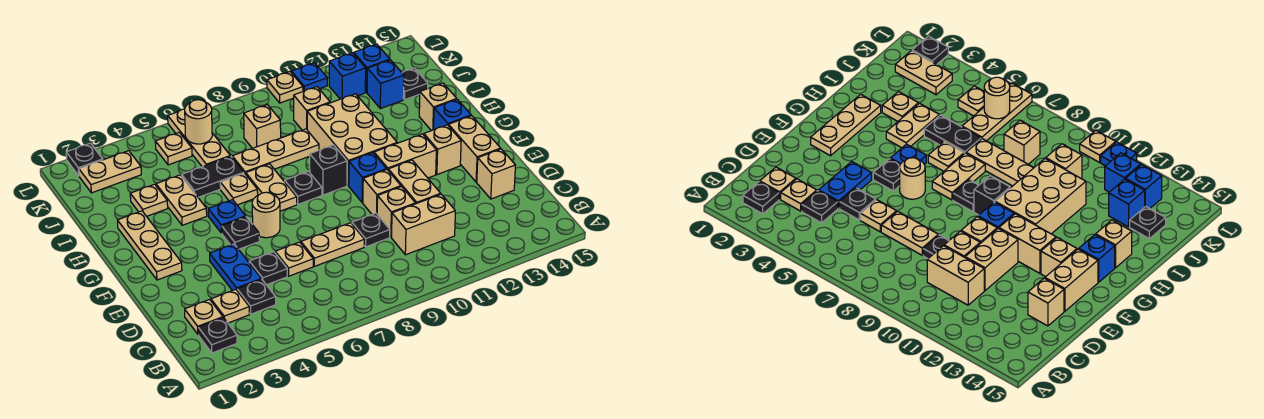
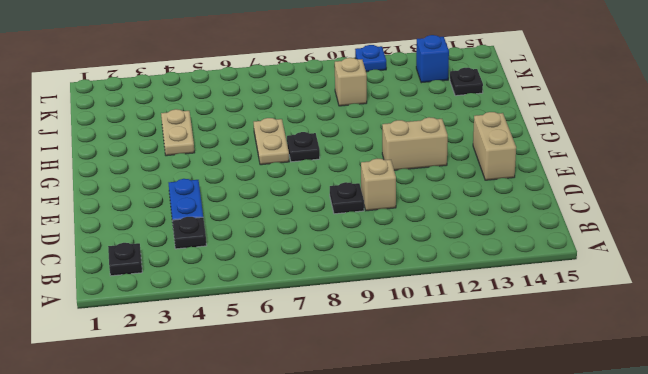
none -> tan 1x1 plate [185,300,223,334]
none -> tan 1x1 plate [211,289,249,323]
none -> tan 1x2 brick [392,194,455,255]
none -> black 1x1 plate [249,252,287,285]

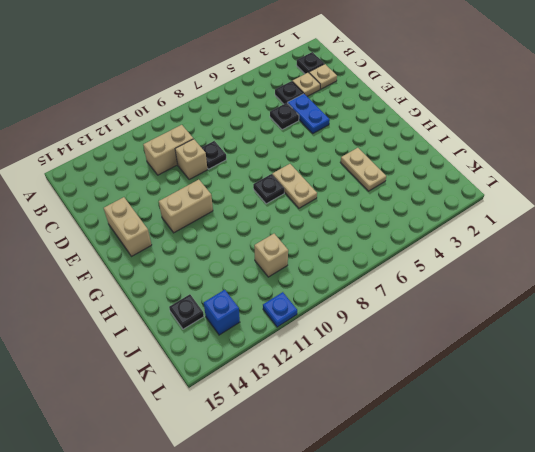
none -> tan 1x1 plate [275,242,313,276]
none -> tan 1x2 plate [301,223,364,266]
none -> tan 1x2 brick [388,160,441,204]
none -> tan 1x1 brick [477,149,515,199]

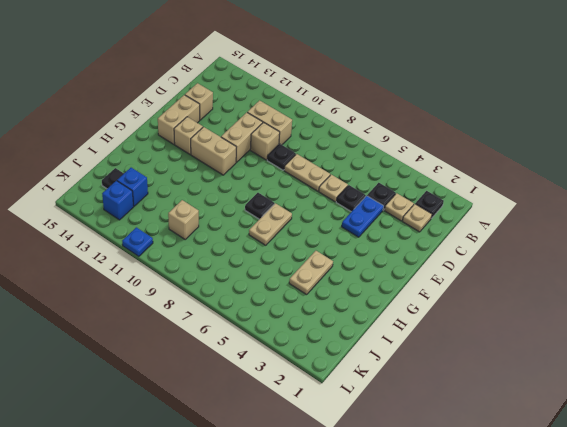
none -> tan 1x1 brick [363,169,401,214]
none -> tan 1x3 plate [117,211,182,280]
none -> black 1x1 plate [222,217,260,249]
none -> tan 1x1 round brick [252,192,280,238]

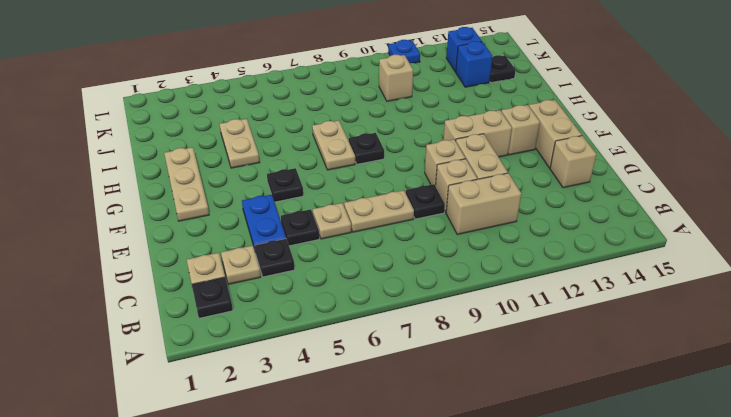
none -> tan 1x1 round brick [252,192,280,238]
none -> blue 1x1 brick [349,153,386,203]
none -> blue 1x1 plate [208,200,246,233]
none -> black 1x1 brick [310,145,347,195]

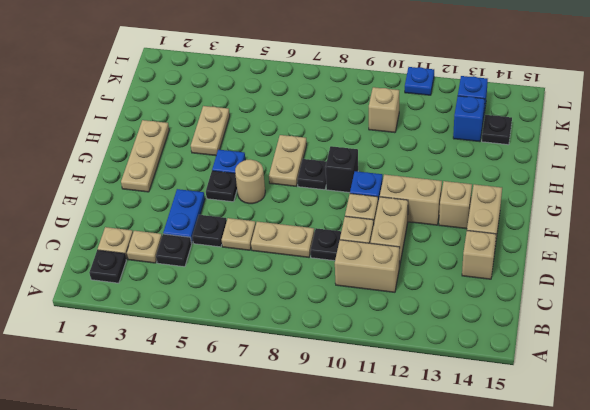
none -> tan 2x3 brick [307,94,397,186]
none -> blue 1x1 brick [434,99,471,130]
none -> tan 1x1 plate [220,173,258,205]
none -> tan 1x1 brick [419,83,457,131]

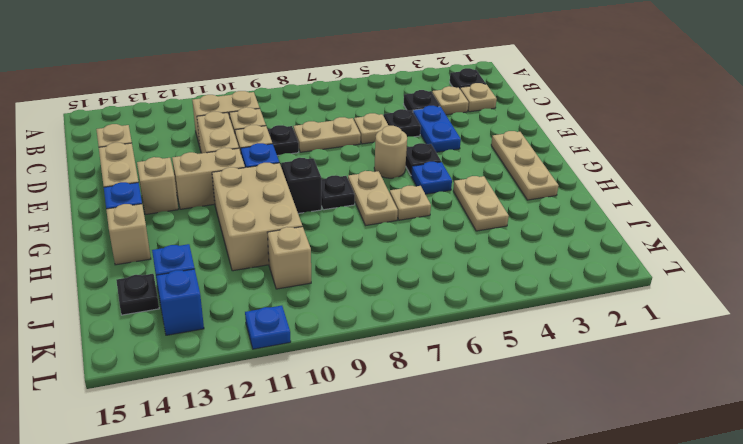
none -> tan 1x1 plate [130,184,168,216]
none -> black 1x2 plate [182,156,244,197]
none -> tan 1x3 plate [232,129,319,174]
none -> tan 1x3 plate [168,109,230,167]

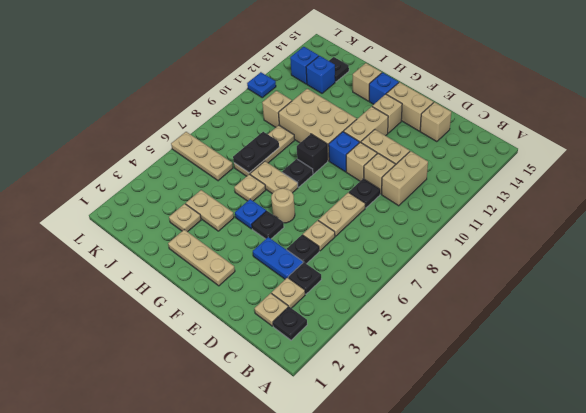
black 1x2 plate [233,132,279,173] -> black 1x2 plate moved to [182,156,244,197]
none -> tan 1x1 brick [244,105,281,148]
none -> tan 1x2 plate [79,151,141,193]
none -> tan 1x1 plate [155,132,192,165]
none -> blue 1x1 brick [329,53,366,99]

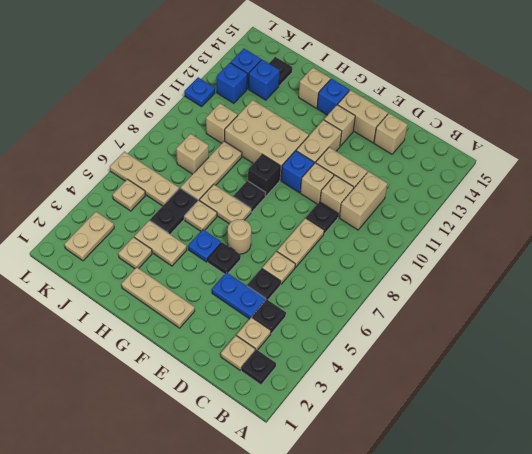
none -> black 1x1 plate [66,143,103,176]
none -> tan 1x1 plate [267,72,303,103]
none -> tan 1x1 round brick [185,100,212,144]

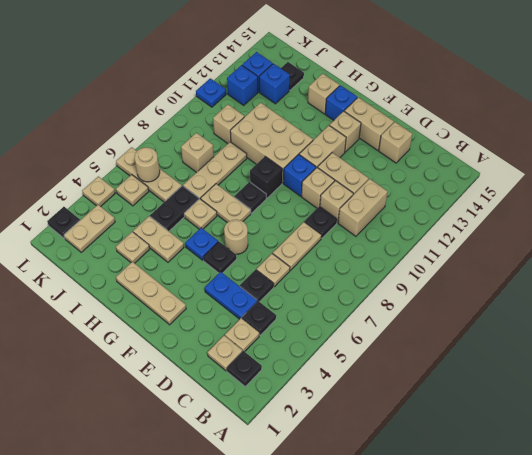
tan 1x1 plate [82,176,115,206] -> tan 1x1 plate moved to [267,72,303,103]

